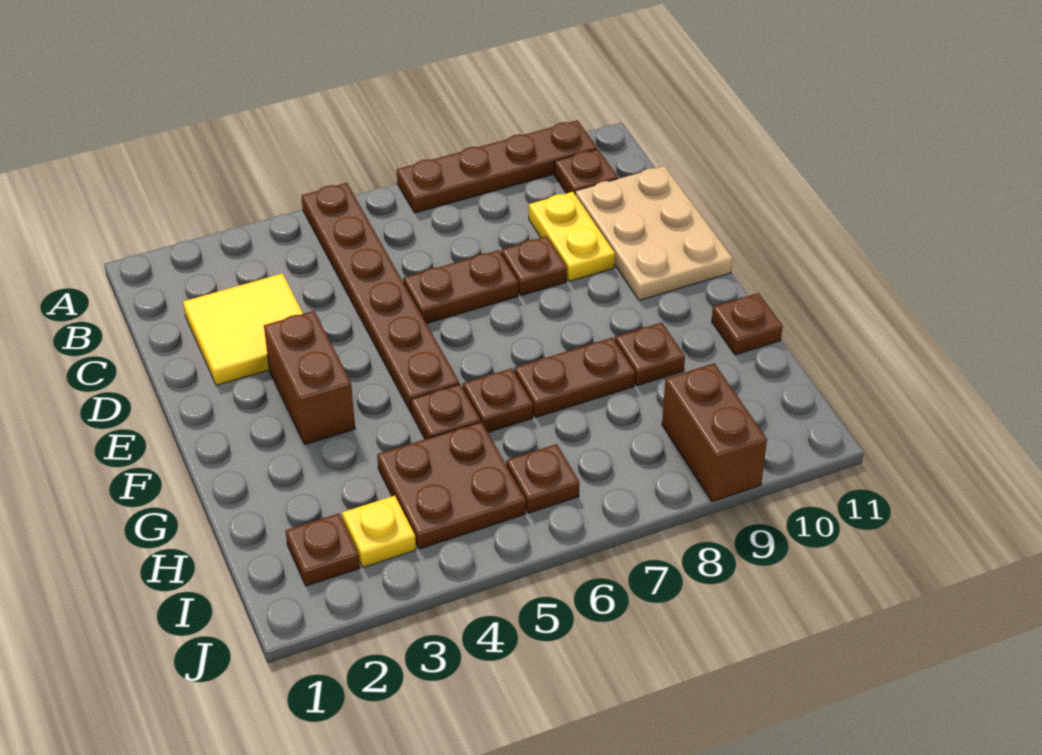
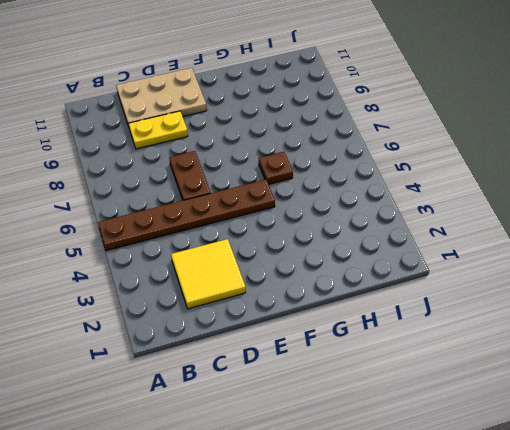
none -> brown 1x4 plate [397,120,597,213]
none -> brown 1x1 plate [555,149,618,194]
none -> brown 1x1 plate [501,236,567,296]

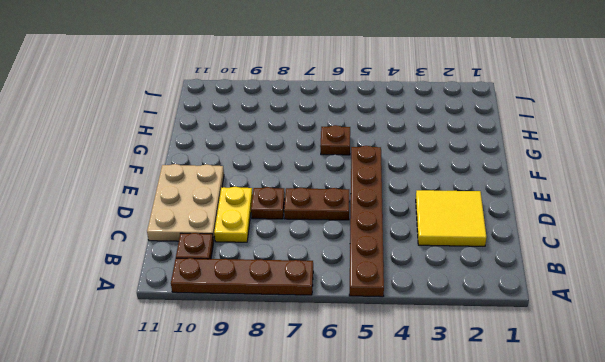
none -> brown 1x2 brick [264,311,355,445]
none -> brown 1x1 plate [411,384,481,439]
none -> brown 1x2 plate [514,337,635,418]

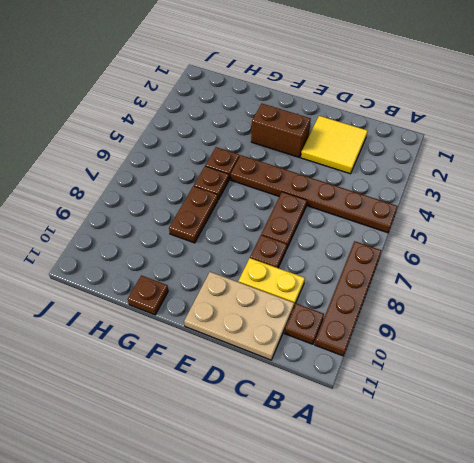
none -> brown 1x1 plate [615,322,685,386]
none -> brown 2x2 plate [377,422,526,549]
none -> brown 1x1 plate [286,513,360,586]

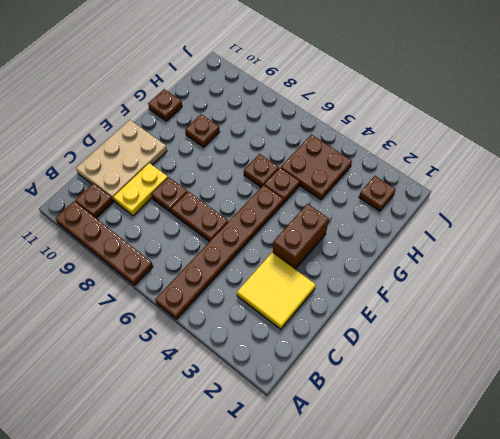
none -> brown 1x2 plate [514,337,635,418]
none -> yellow 1x1 plate [342,496,416,567]
none -> brown 1x1 plate [506,444,579,513]

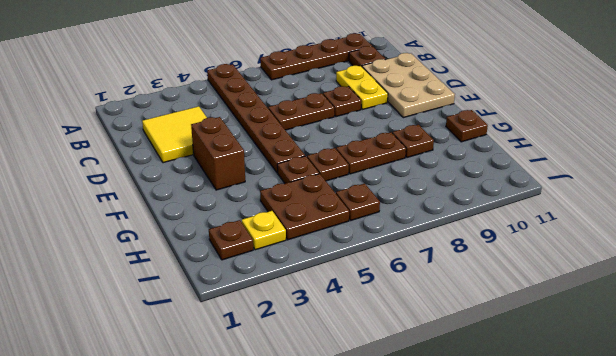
none -> brown 1x2 brick [662,363,767,502]

